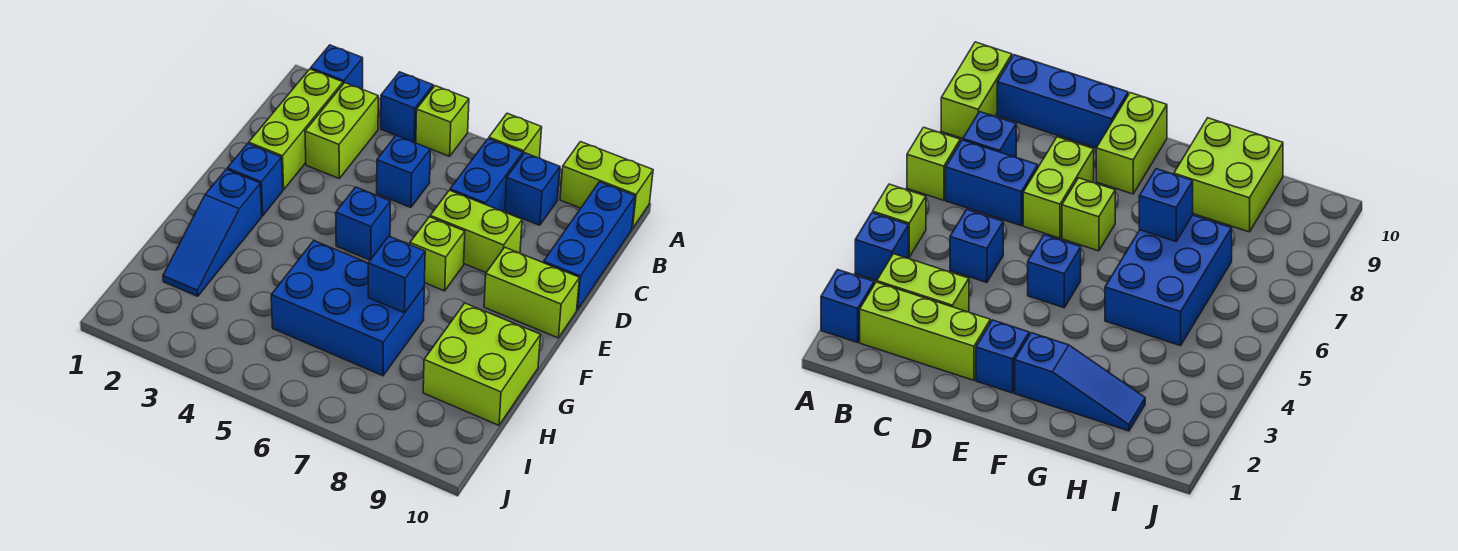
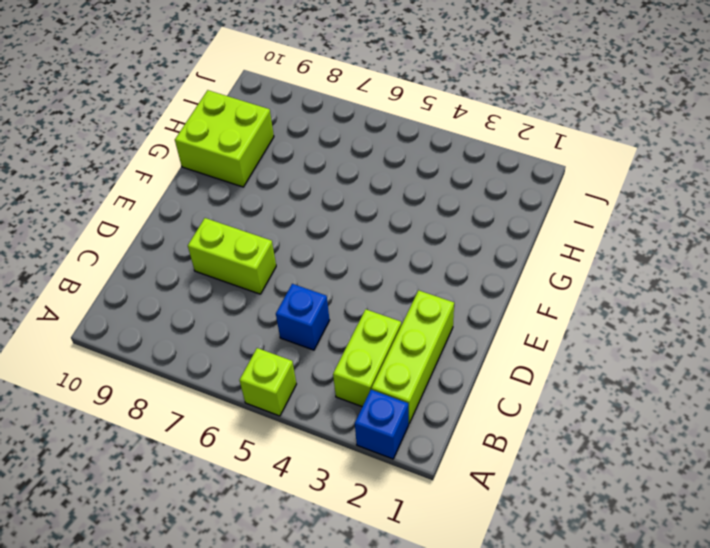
none -> blue 1x1 brick [381,72,433,142]
none -> lime 1x1 brick [489,113,542,158]
none -> lime 1x2 brick [560,142,653,229]

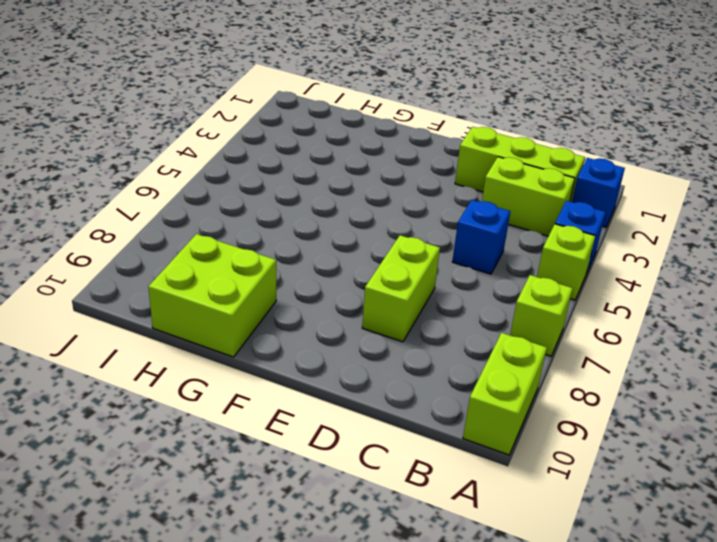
none -> blue 1x2 brick [450,139,523,211]
none -> blue 1x1 brick [505,153,560,225]
none -> blue 1x3 brick [544,182,635,310]

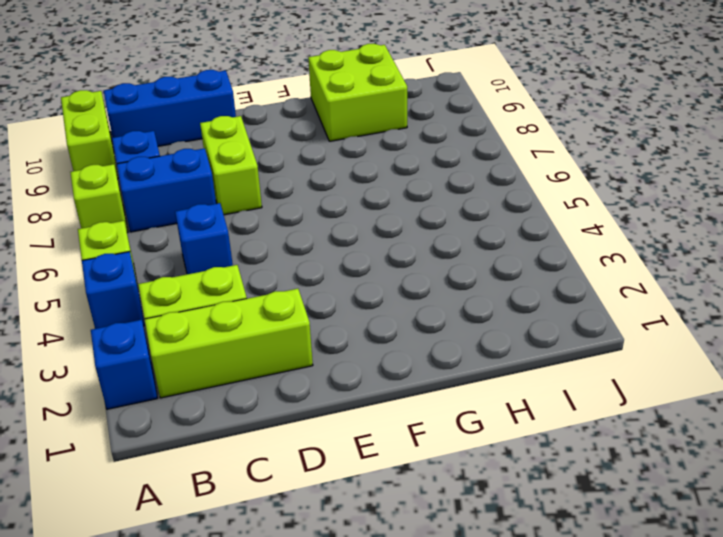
none -> blue 1x1 brick [227,144,283,216]
none -> blue 1x1 brick [336,187,390,260]
none -> lime 1x1 brick [410,217,465,291]

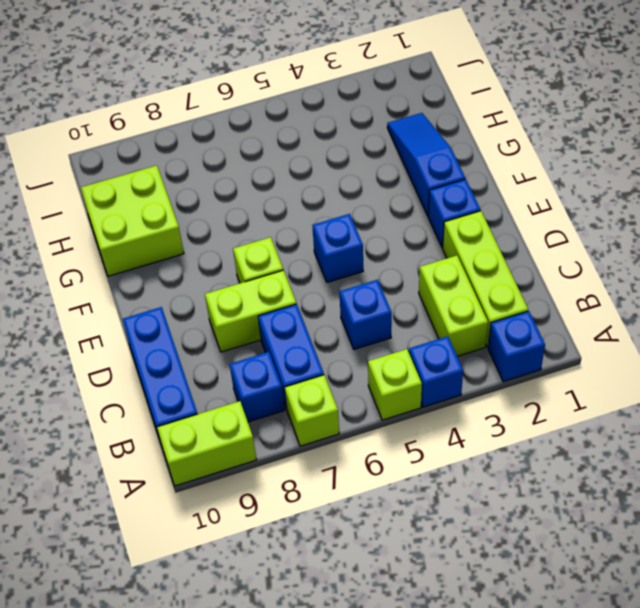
none -> lime 1x2 brick [484,247,579,338]
none -> blue 2x3 brick [271,241,424,376]
none -> blue 1x1 brick [368,236,425,313]

